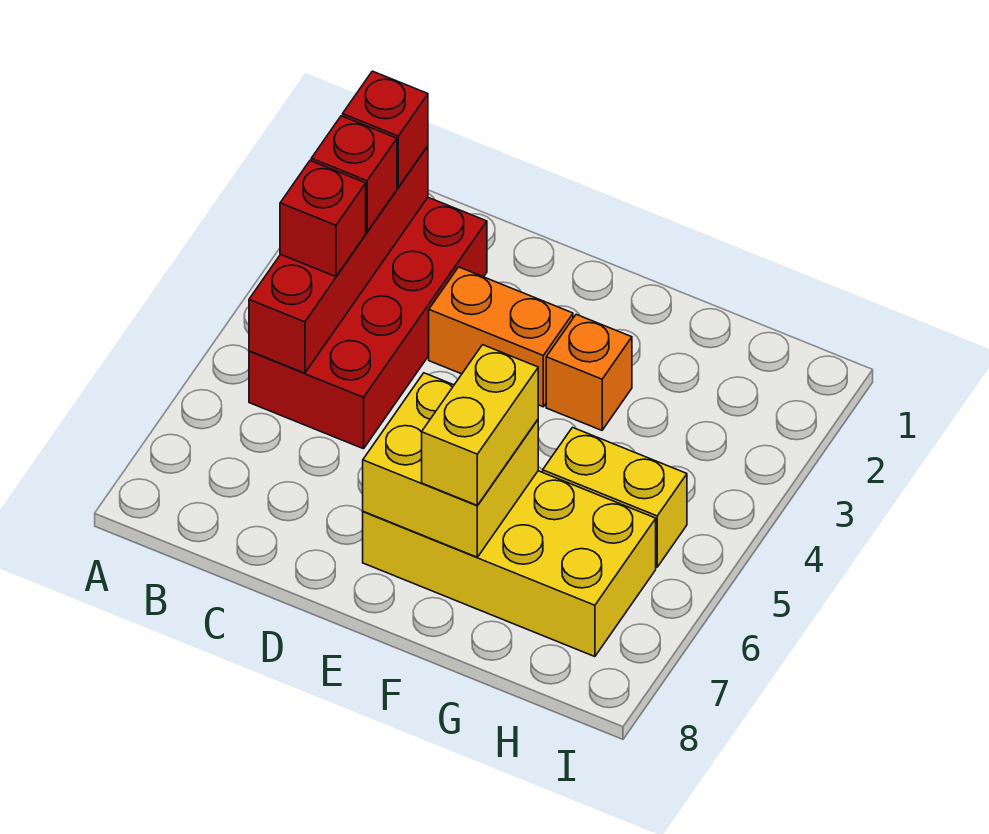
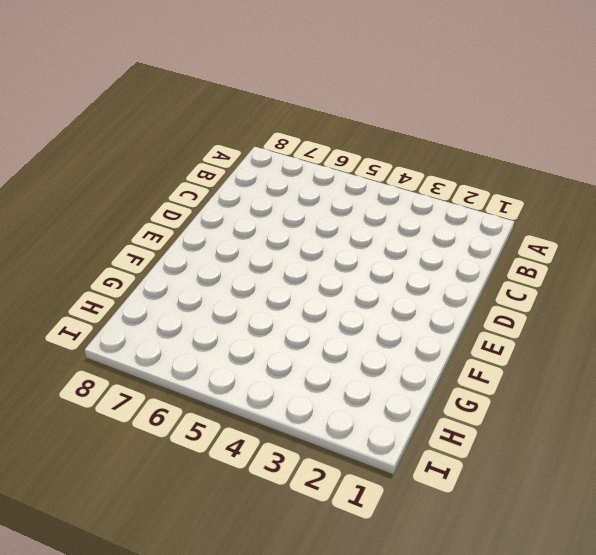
none -> red 2x4 brick [249,197,487,449]
none -> orange 1x2 brick [429,267,573,407]

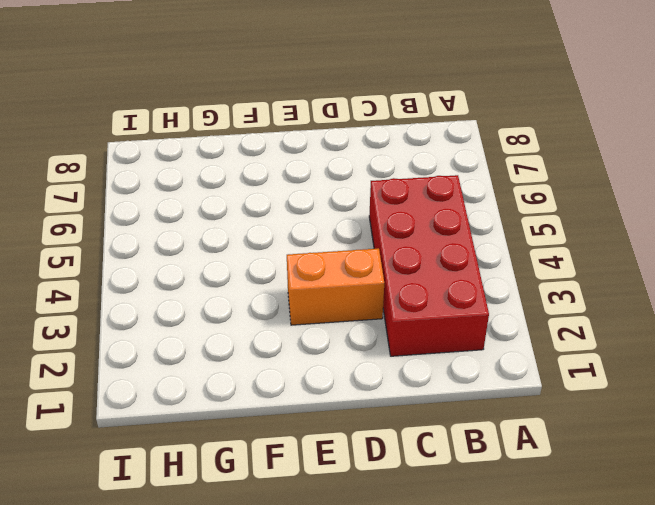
none -> yellow 2x4 brick [363,471,656,657]
none -> orange 1x1 brick [546,314,632,430]

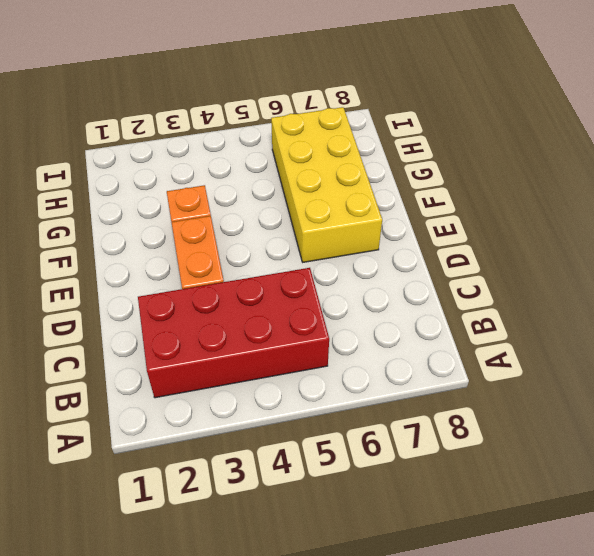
none -> yellow 1x2 brick [543,428,687,567]
none -> red 1x4 brick [249,146,428,373]

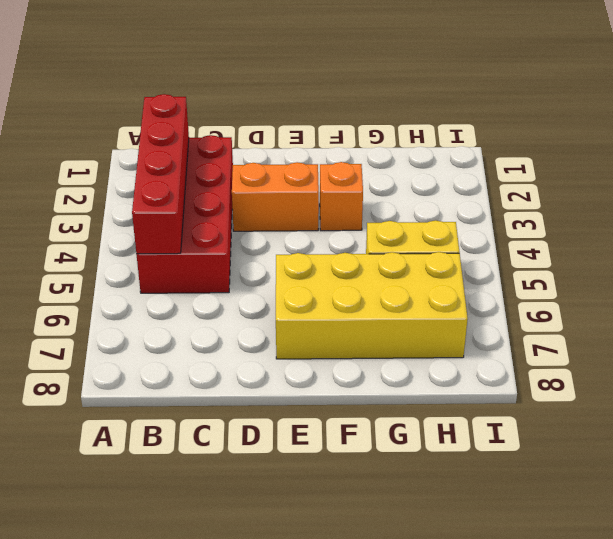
none -> yellow 2x2 brick [363,373,538,557]
none -> red 1x1 brick [343,71,428,187]

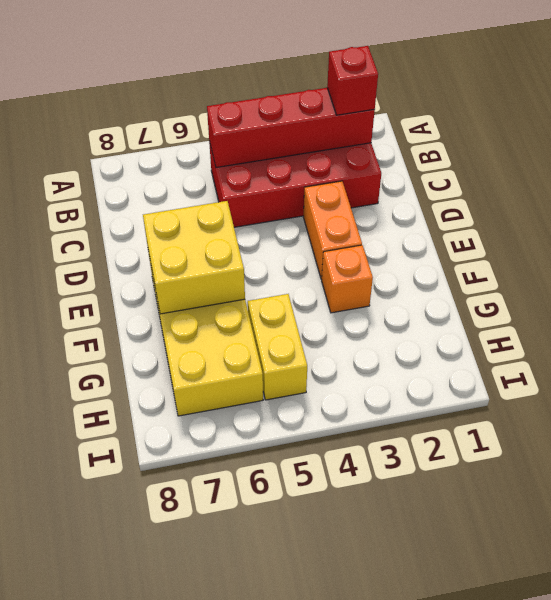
none -> red 1x1 brick [311,116,397,232]
none -> red 1x1 brick [280,161,366,277]

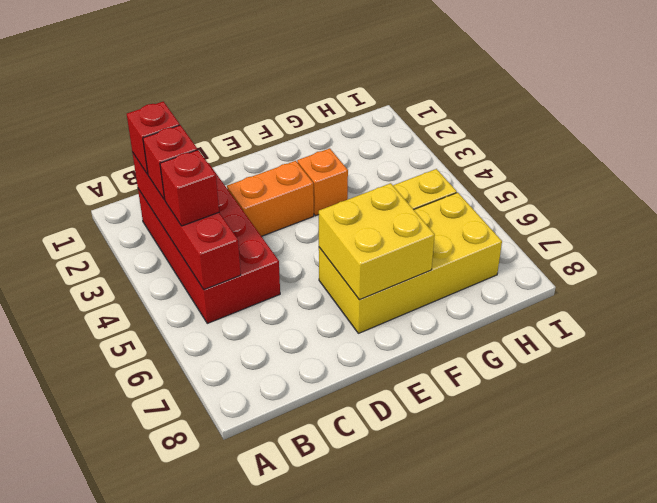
none -> yellow 1x2 brick [422,345,538,505]

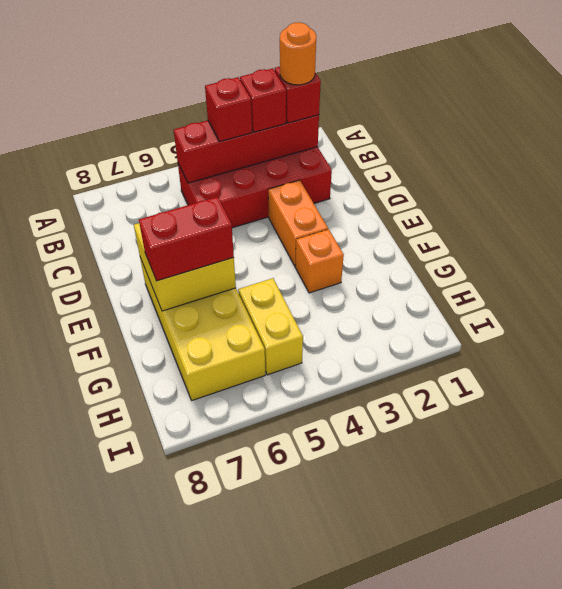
orange 1x1 round brick [280,22,316,85] -> none
red 1x2 brick [139,197,234,281] -> yellow 1x2 brick [422,345,538,505]

